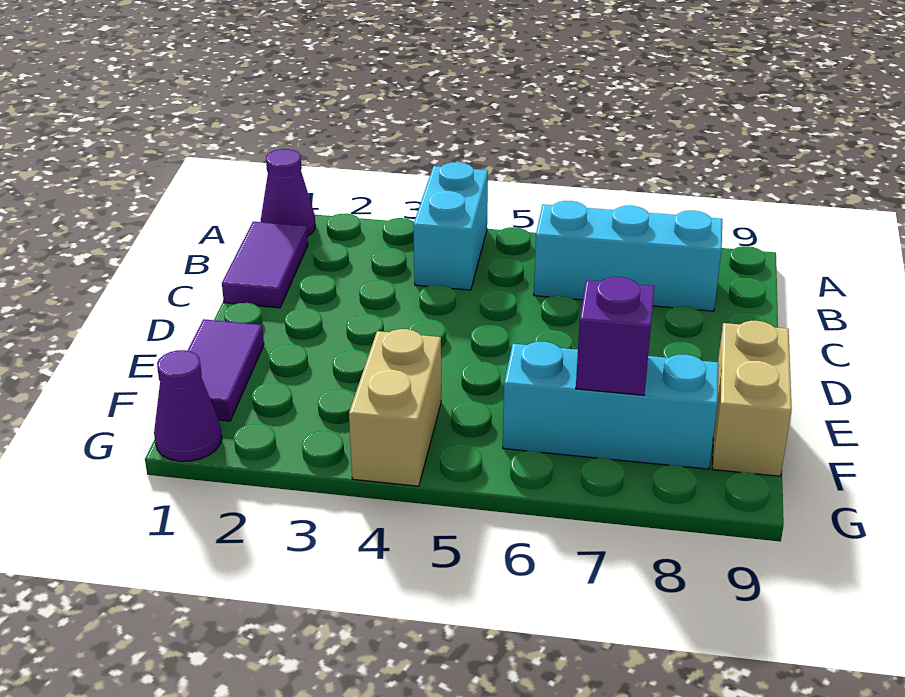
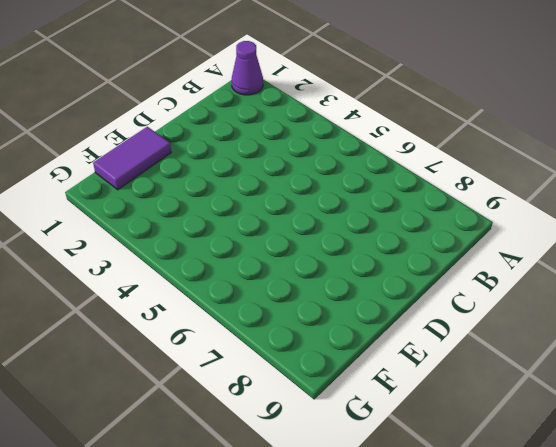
none -> cyan 1x2 brick [413,162,488,290]
none -> purple 1x2 tile [222,222,308,308]

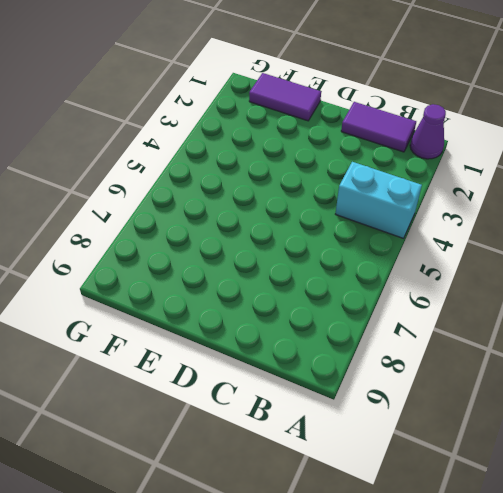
none -> cyan 1x3 brick [534,201,722,311]
none -> tan 1x2 brick [712,321,792,476]

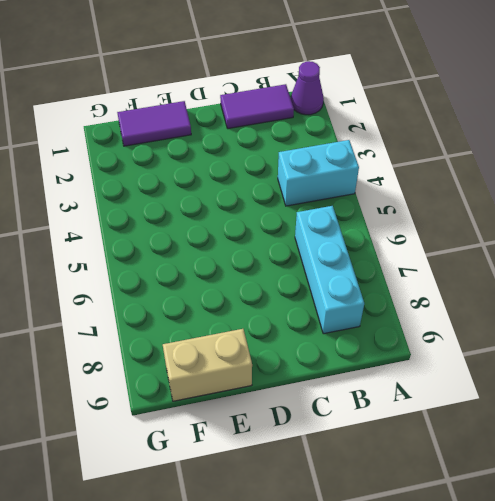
none -> tan 1x2 brick [349,329,441,486]
none -> cyan 1x3 brick [503,342,719,469]

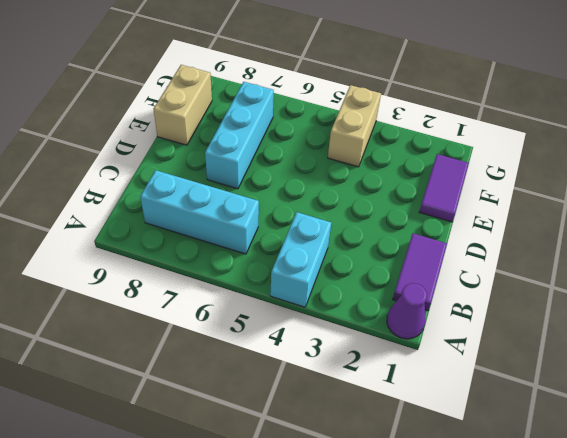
cyan 1x3 brick [205,82,274,189] -> cyan 1x3 brick turned to [503,342,719,469]
none -> purple 1x1 cone [154,350,222,461]
none -> purple 1x1 brick [576,277,655,395]

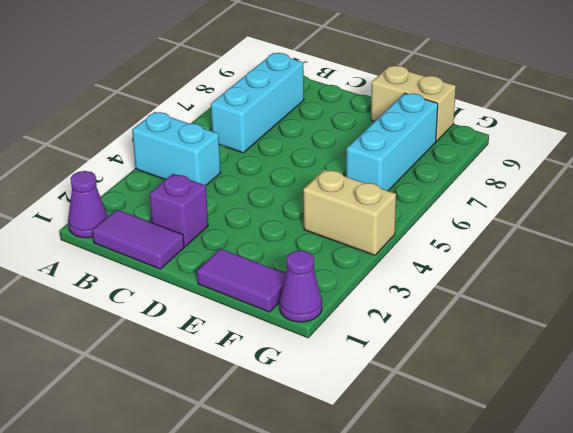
purple 1x1 brick [149,174,208,246] -> purple 1x1 brick moved to [576,277,655,395]

